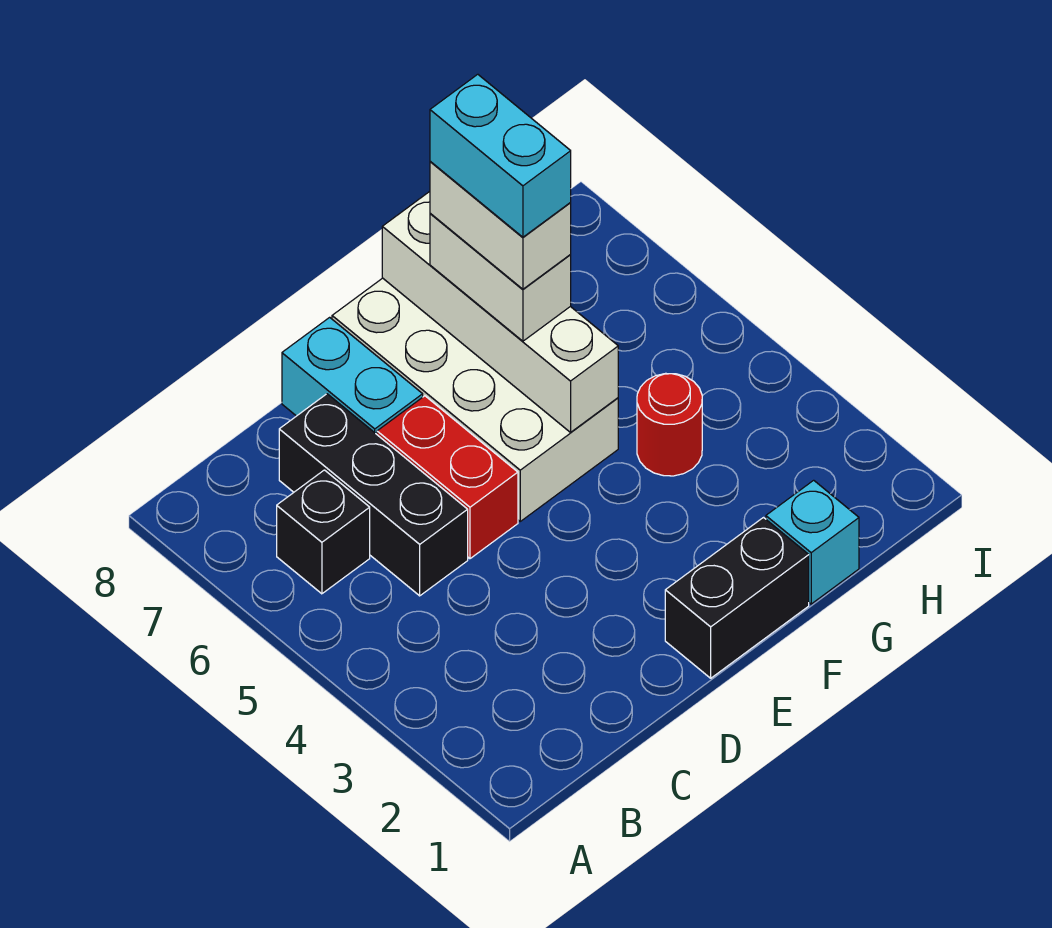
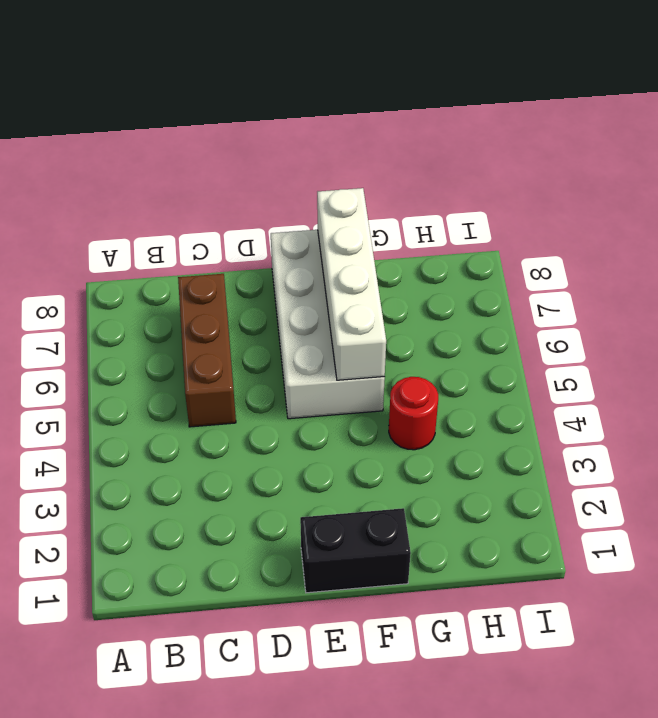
brown 1x3 brick [178,274,236,427] -> black 1x3 brick [279,394,468,596]
none -> black 1x1 brick [277,470,370,594]
none -> red 1x2 brick [377,396,518,559]
none -> cyan 1x2 brick [282,317,423,434]

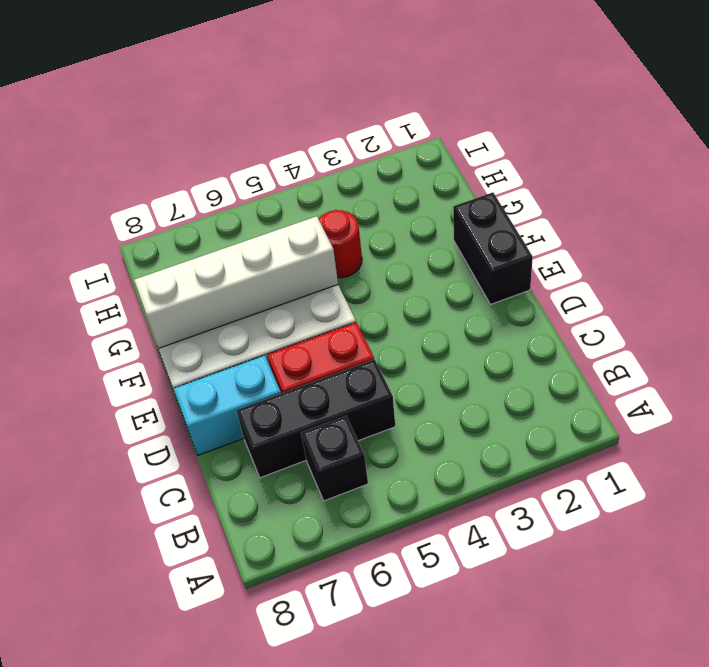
none -> cyan 1x1 brick [766,480,859,604]
none -> white 1x2 brick [430,213,571,341]
none -> white 1x2 brick [430,161,571,289]

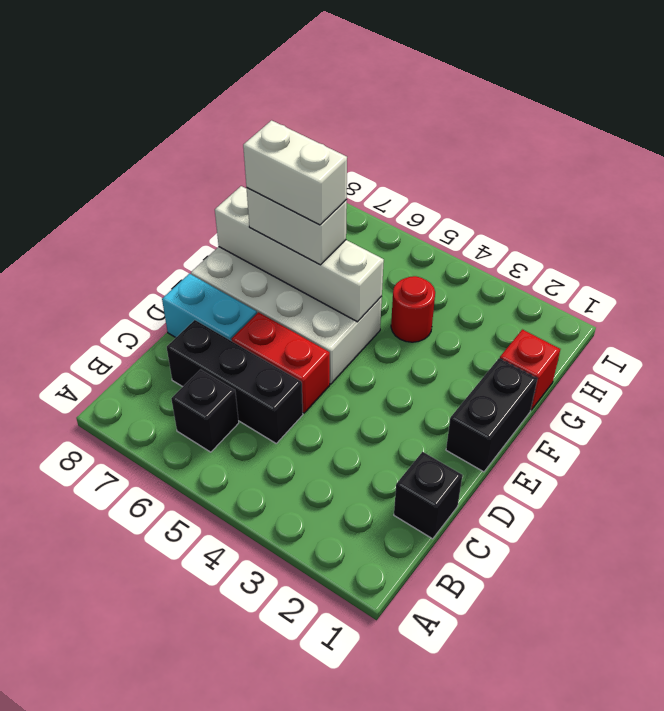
black 1x1 brick [394,452,462,539] -> none
red 1x1 brick [500,330,560,410] -> cyan 1x1 brick [766,480,859,604]
none -> cyan 1x2 brick [430,74,571,237]

